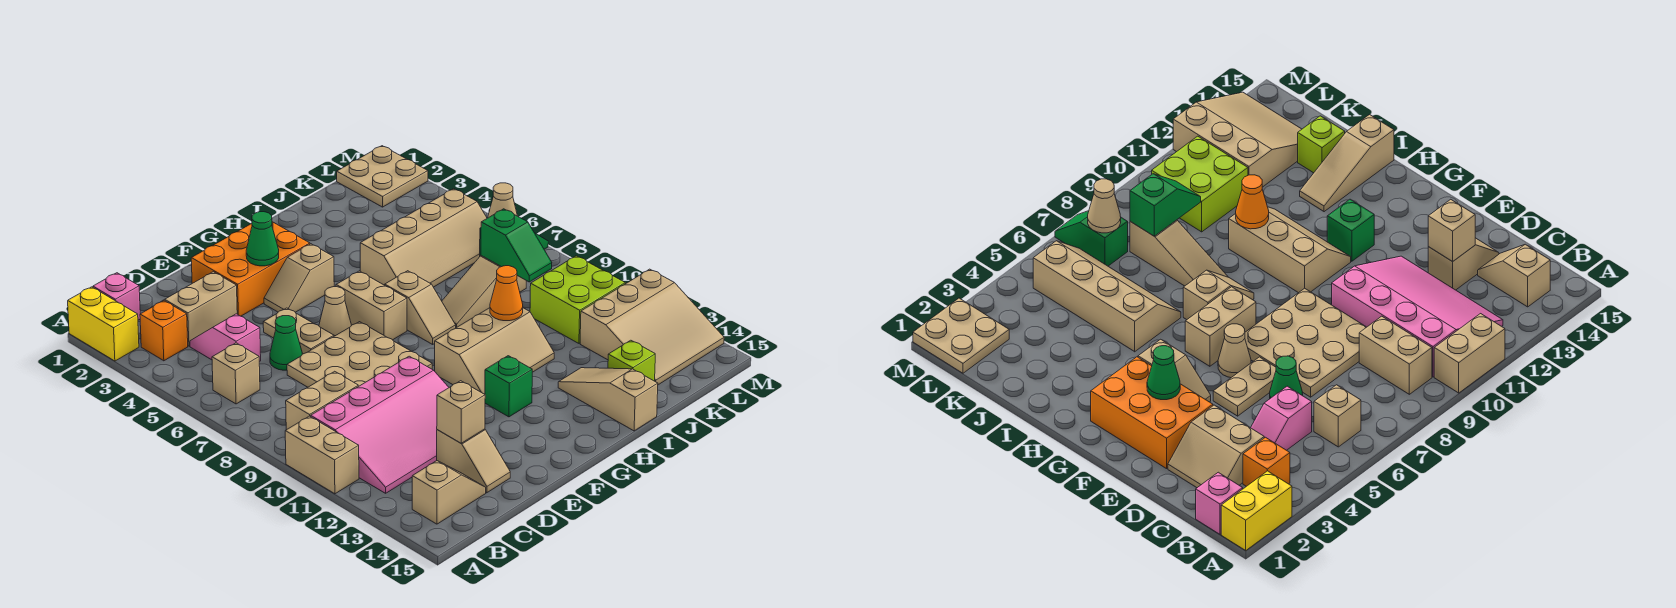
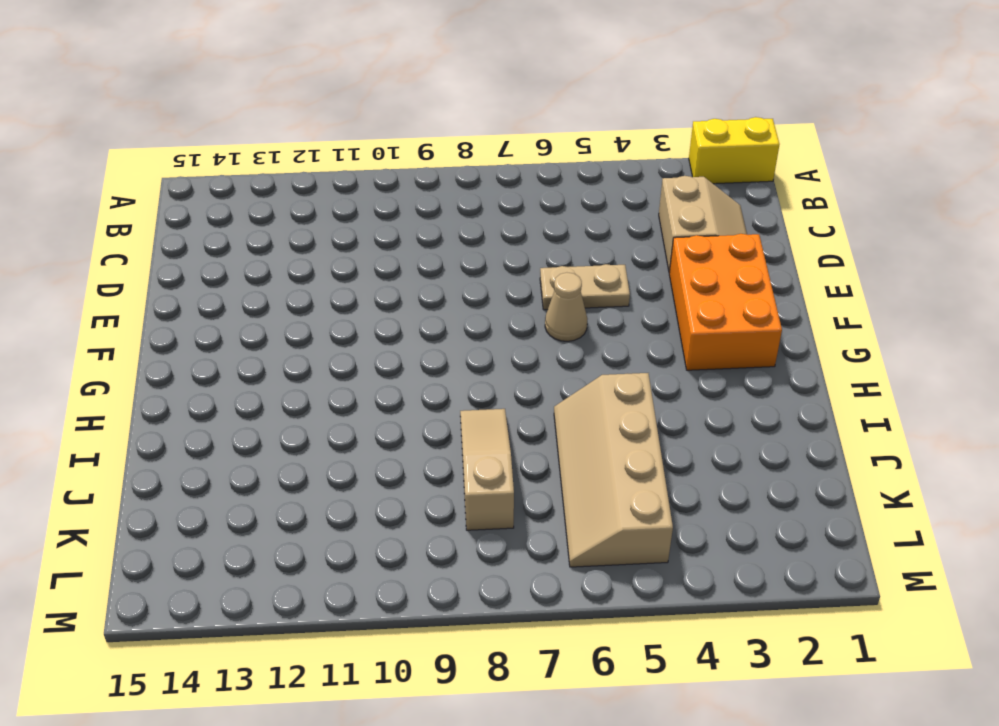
none -> tan 1x2 brick [285,416,359,494]
none -> pink 1x1 brick [93,273,140,320]
none -> orange 1x1 brick [140,301,188,361]
none -> tan 1x1 brick [212,343,260,404]

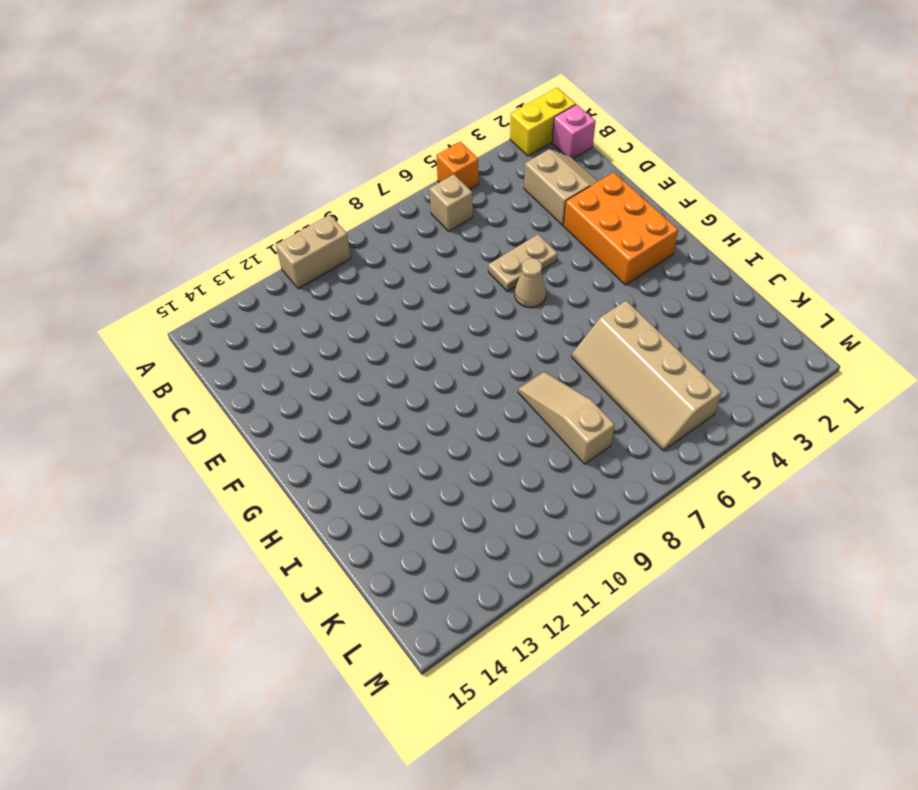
orange 1x1 brick [436,142,479,189] -> orange 1x1 brick moved to [140,301,188,361]
none -> tan 1x2 brick [286,371,358,430]
none -> pink 3x4 slope [311,356,449,493]
none -> tan 1x2 slope [412,461,486,524]
none -> pink 1x2 slope [190,314,261,362]

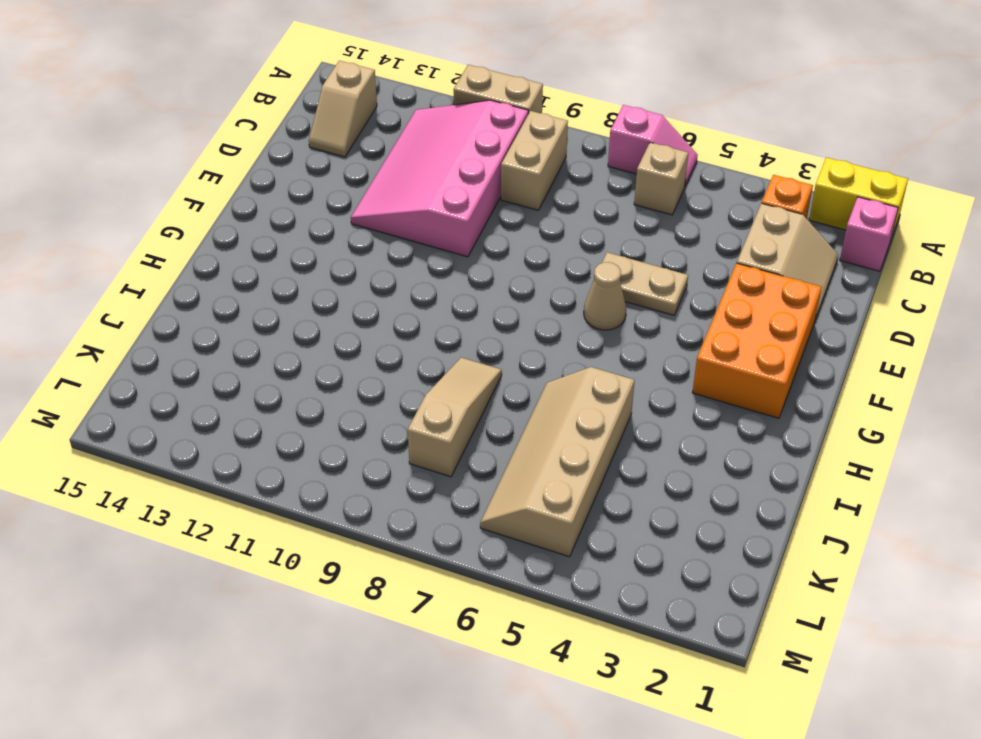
pink 1x2 slope [608,105,698,186] -> pink 1x2 slope moved to [190,314,261,362]
none -> green 1x1 cone [270,316,302,370]
none -> tan 3x3 plate [287,322,432,387]
none -> tan 1x2 slope [437,429,510,493]
none -> tan 1x2 slope [264,244,334,312]

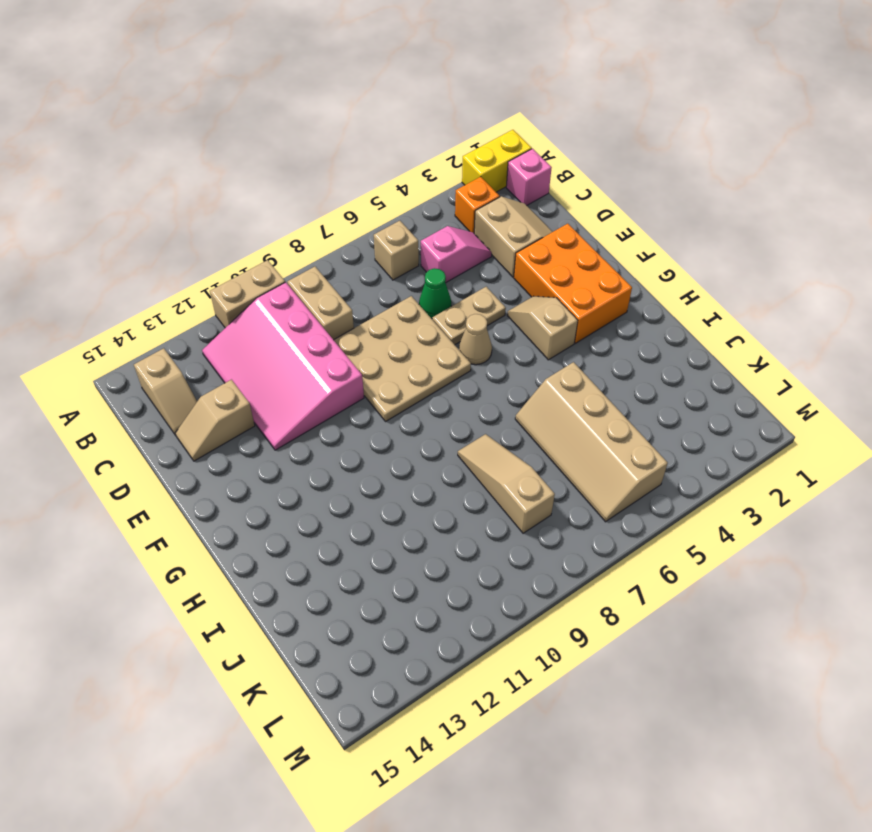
none -> tan 1x2 brick [336,271,407,340]
none -> tan 2x3 slope [435,308,554,394]
none -> green 1x1 brick [485,356,532,417]
none -> tan 1x2 slope [385,271,456,344]

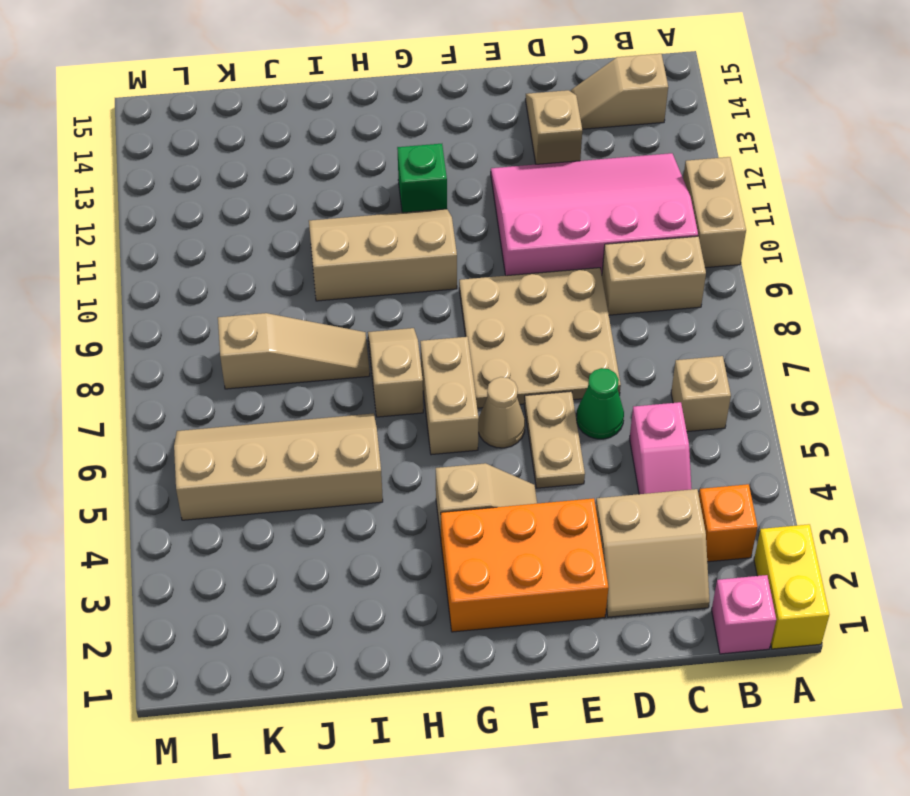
none -> tan 1x3 slope [558,368,658,431]
none -> lime 1x1 brick [608,340,655,381]
none -> lime 2x2 brick [530,256,625,343]
none -> tan 3x3 slope [580,269,724,385]

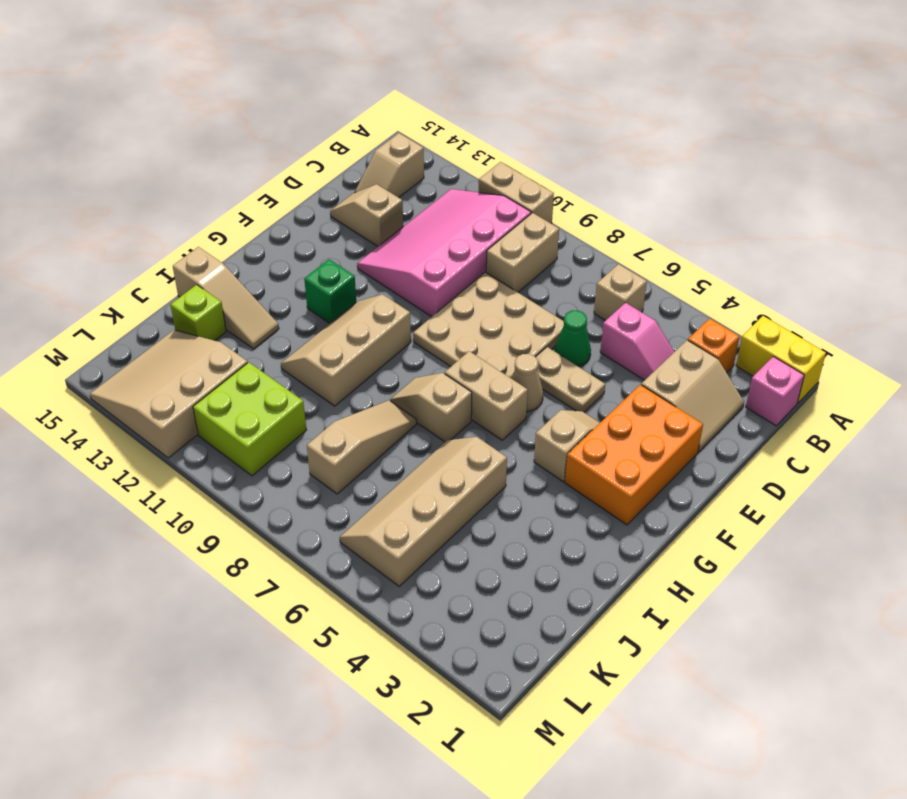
none -> tan 2x2 plate [337,146,428,207]
none -> green 1x2 slope [1055,211,1128,266]
none -> tan 1x1 brick [437,381,485,443]
none -> green 1x1 cone [246,212,279,266]

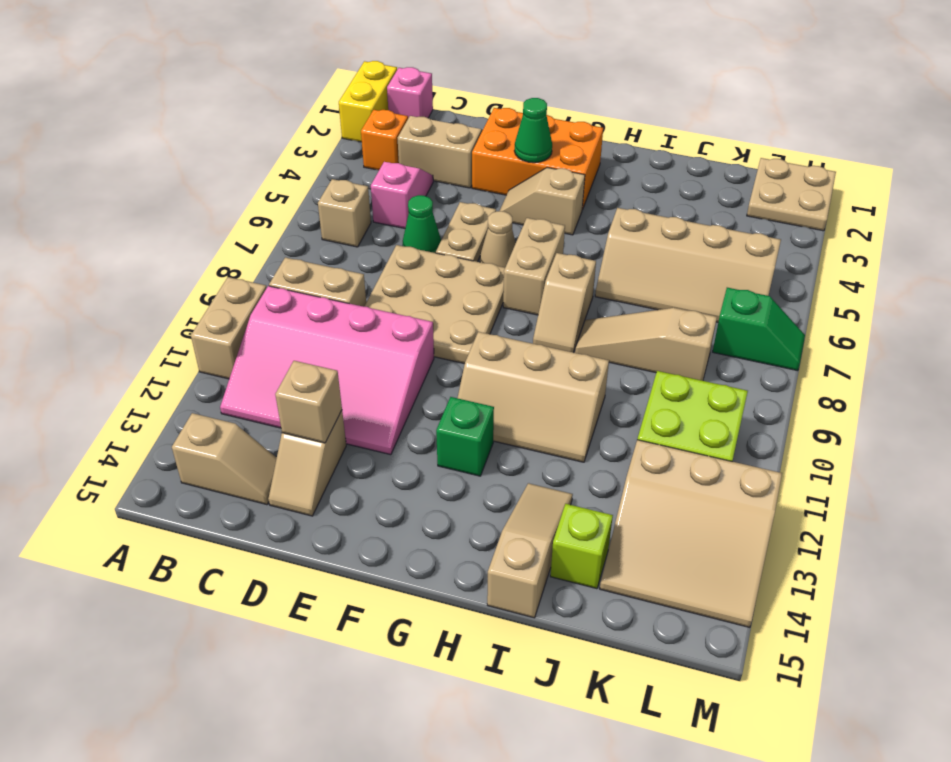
none -> orange 1x1 cone [490,266,523,321]
none -> green 1x2 slope [481,209,552,282]
none -> tan 1x1 cone [488,183,517,218]

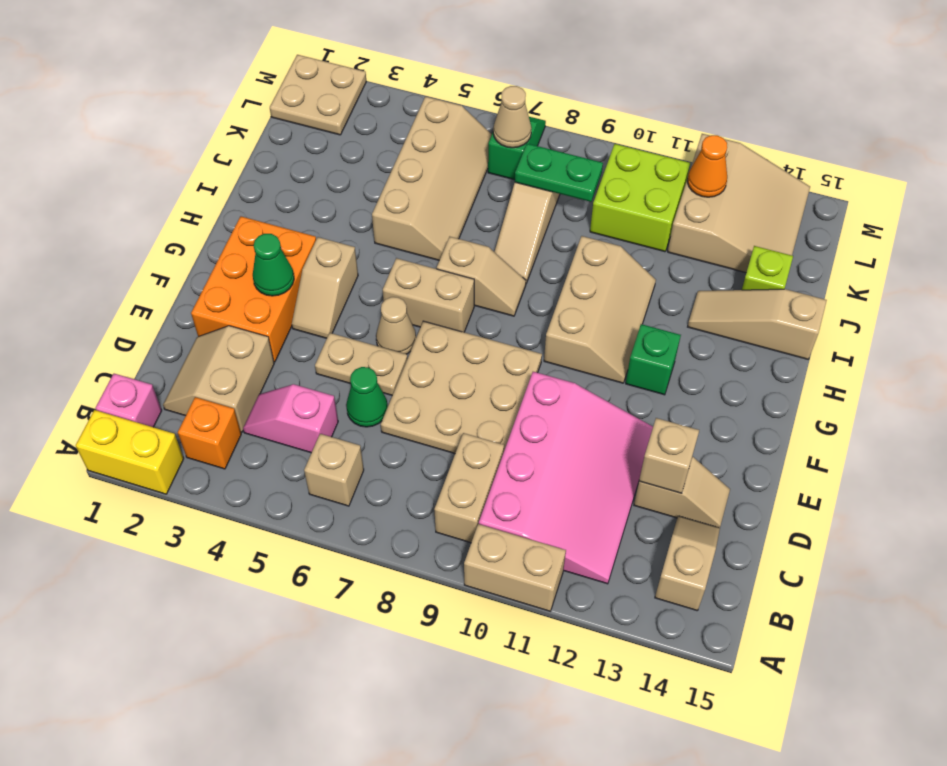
green 1x2 plate [515,144,603,202] -> green 1x2 slope [481,209,552,282]
orange 1x1 cone [687,135,727,197] -> orange 1x1 cone moved to [490,266,523,321]

